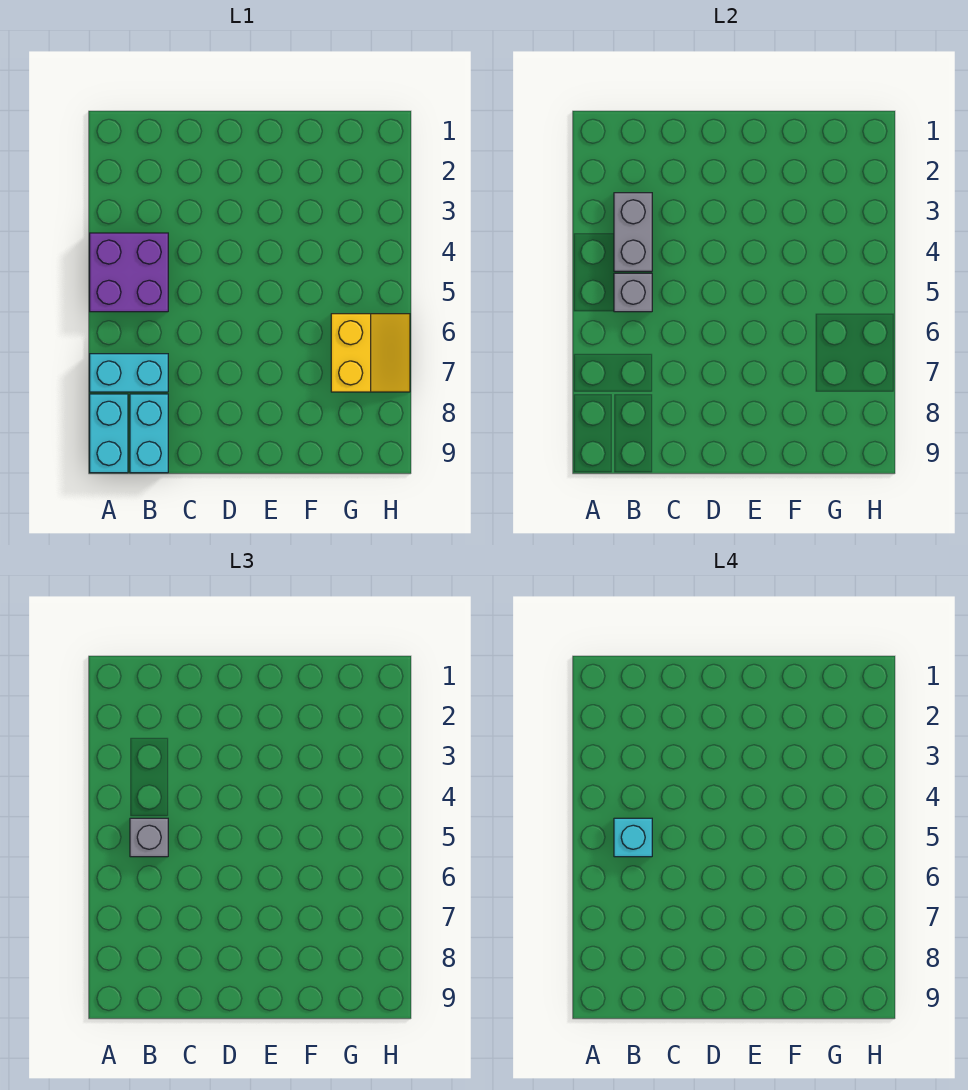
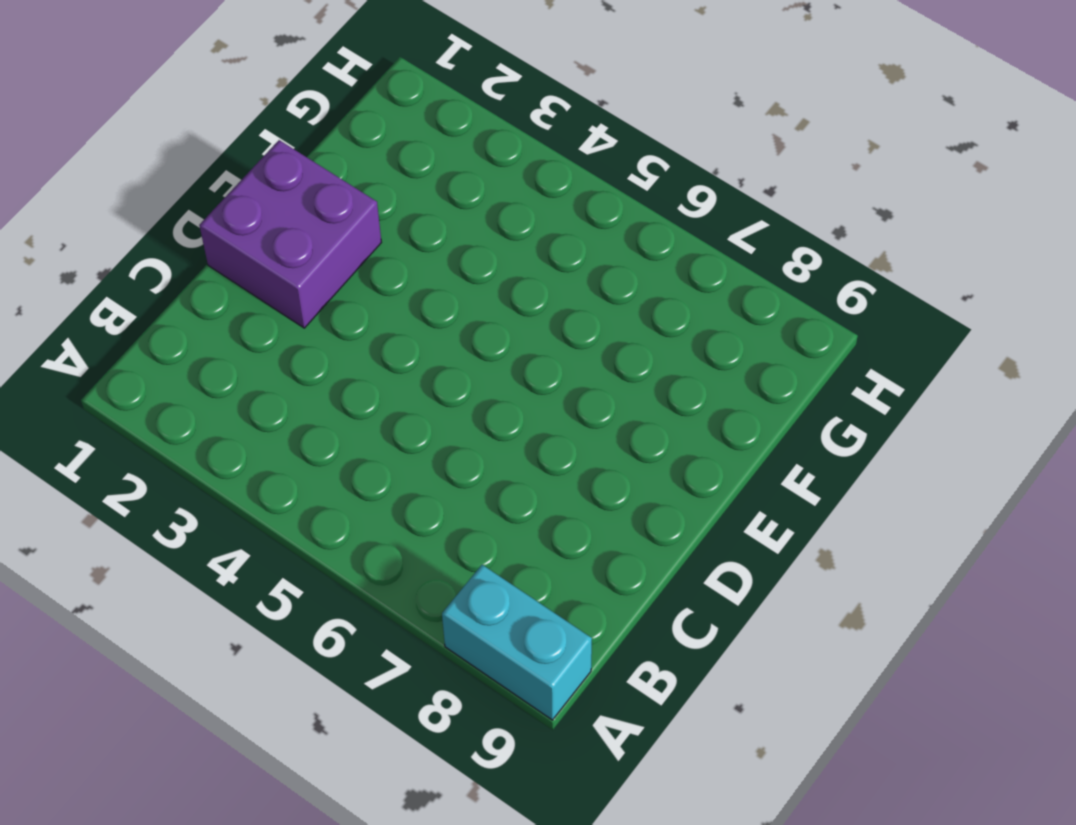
purple 2x2 brick [199,140,381,328] -> purple 2x2 brick moved to [90,233,168,312]
none -> cyan 1x2 brick [90,354,168,392]
none -> cyan 1x2 brick [130,394,168,473]

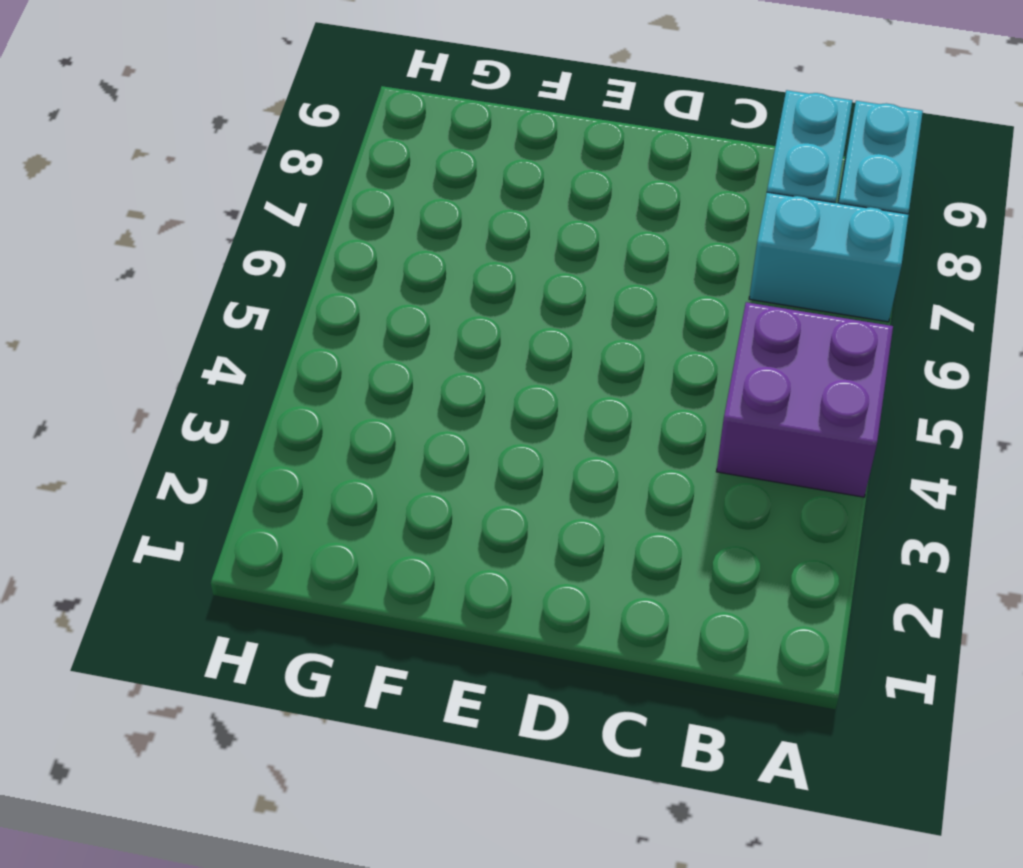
none -> yellow 2x2 slope [331,314,410,392]
none -> grey 1x2 brick [614,193,652,271]

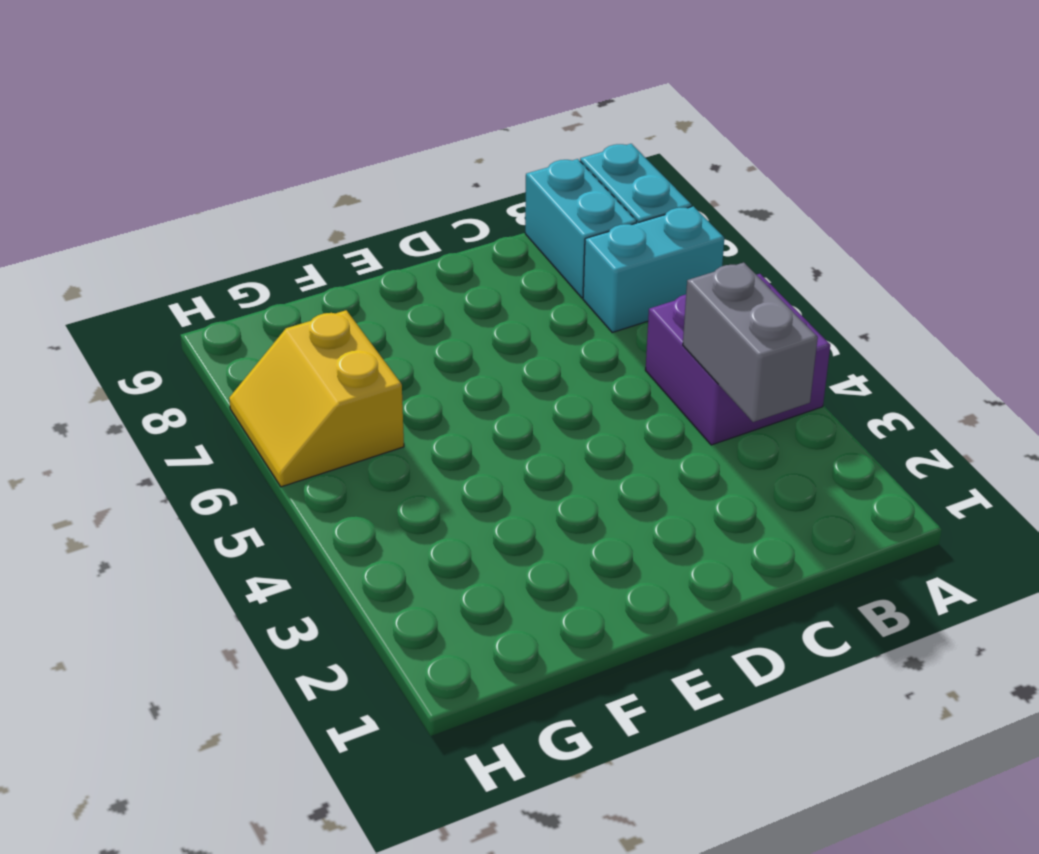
none -> grey 1x1 brick [614,273,652,312]
none -> grey 1x1 brick [130,818,168,857]

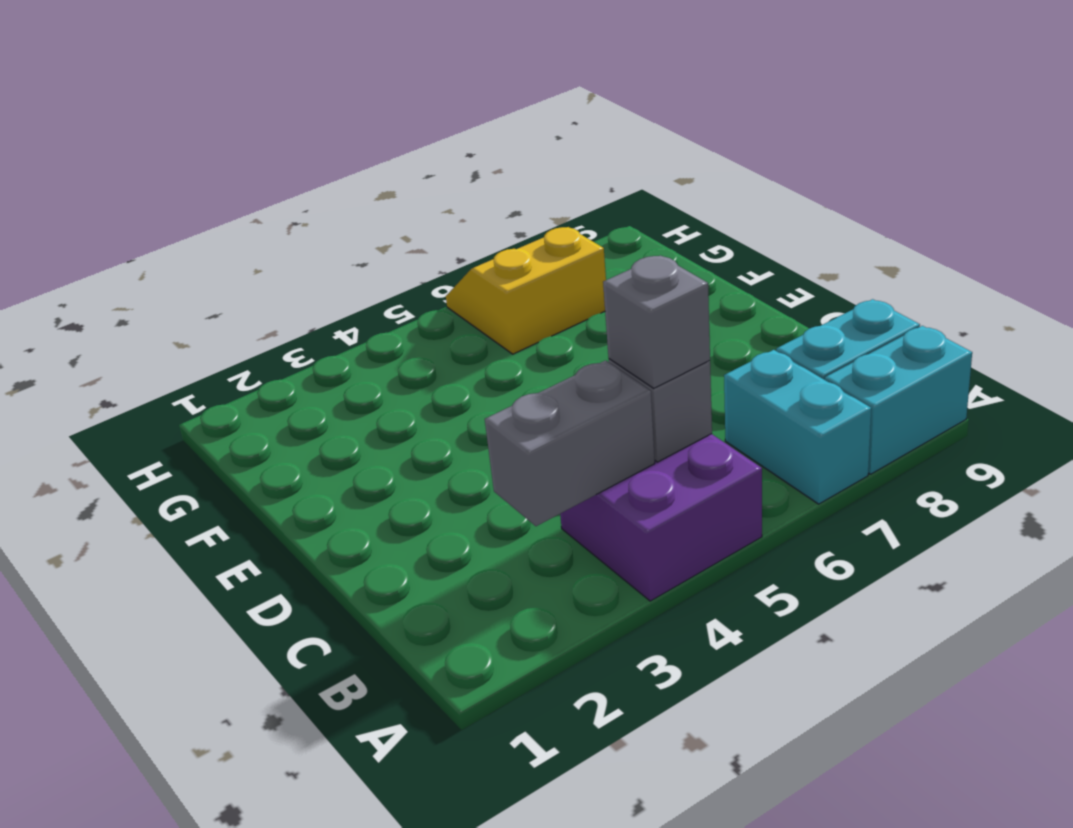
none -> cyan 1x1 brick [614,818,652,857]

